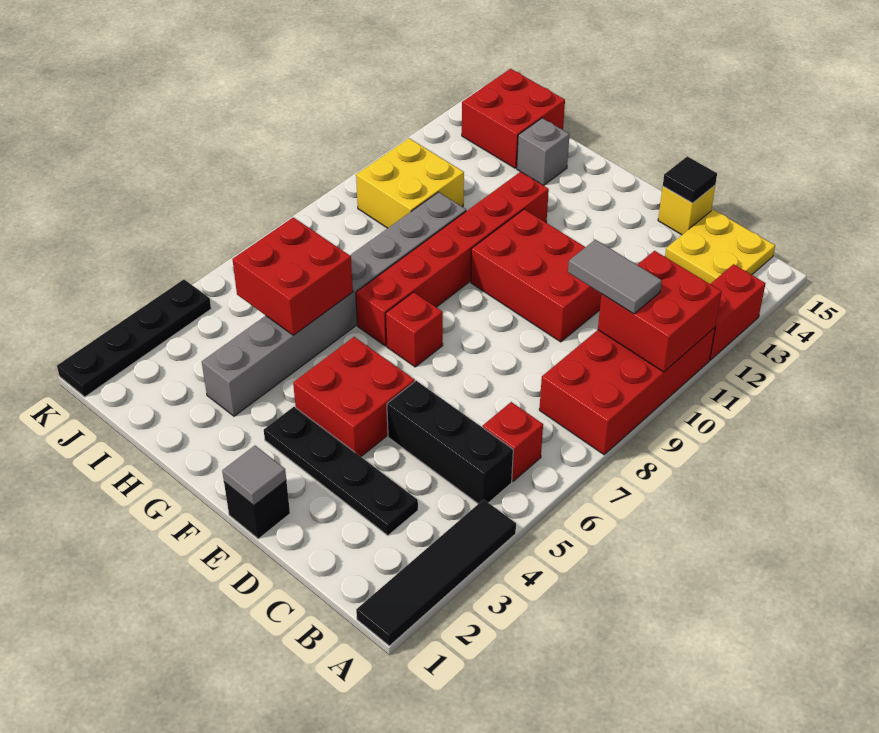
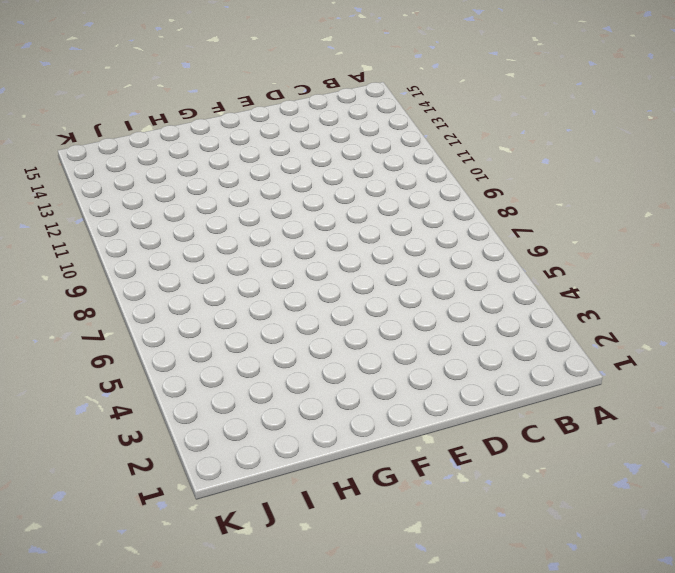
none -> black 1x4 tile [356,499,516,646]
none -> red 2x4 brick [539,328,715,455]
none -> red 1x2 brick [710,264,766,360]

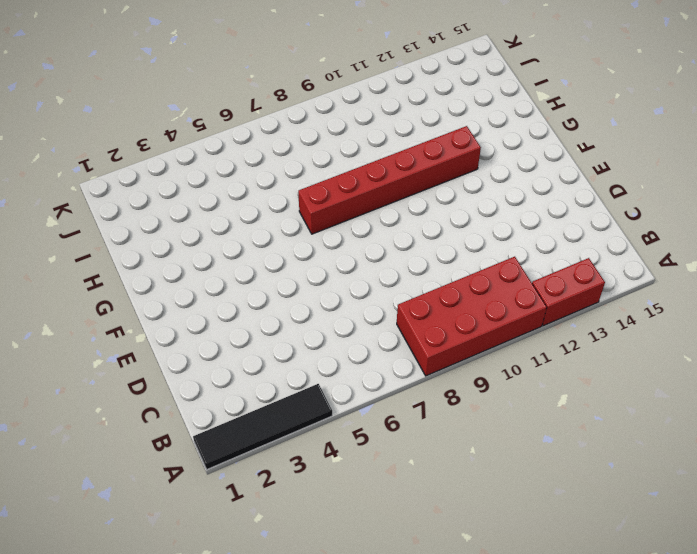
none -> black 1x3 brick [387,381,513,504]
none -> red 1x1 brick [483,402,543,481]
none -> yellow 2x2 plate [665,210,775,284]

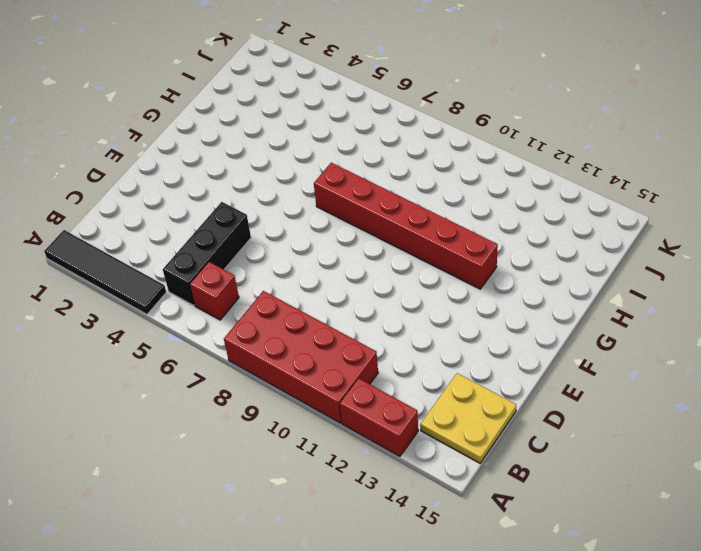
none -> black 1x4 plate [264,407,418,536]
none -> red 2x3 brick [471,209,601,342]
none -> yellow 1x1 brick [658,186,715,235]

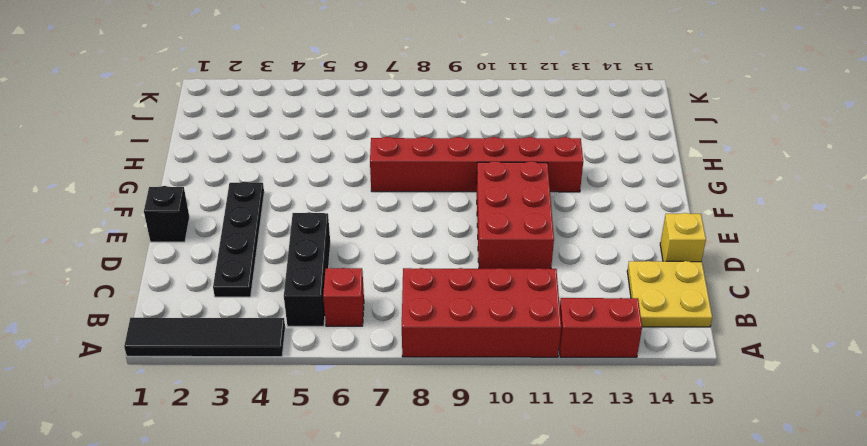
none -> red 2x2 brick [293,337,415,457]
none -> red 1x1 brick [386,292,443,367]
none -> grey 1x8 brick [202,192,466,416]

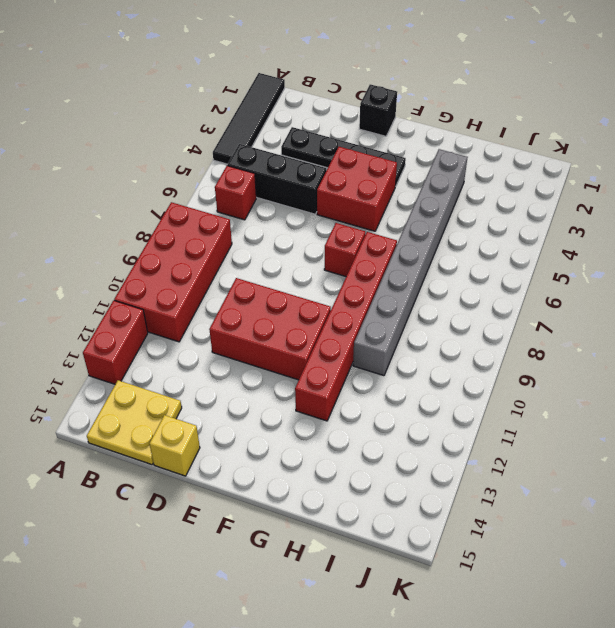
none -> grey 1x1 brick [517,118,570,185]
none -> yellow 2x2 brick [356,138,464,228]
none -> red 2x2 brick [462,69,565,168]

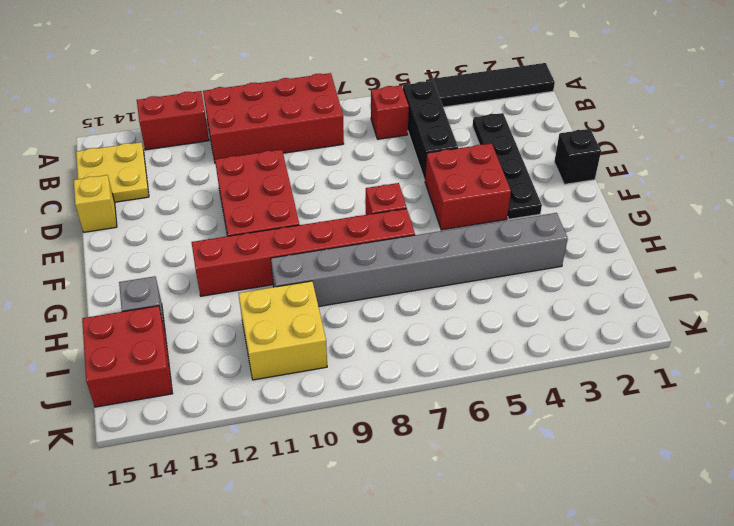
none -> black 1x4 plate [57,280,211,397]
none -> red 2x2 brick [598,251,722,372]
none -> black 1x1 tile [663,156,717,203]

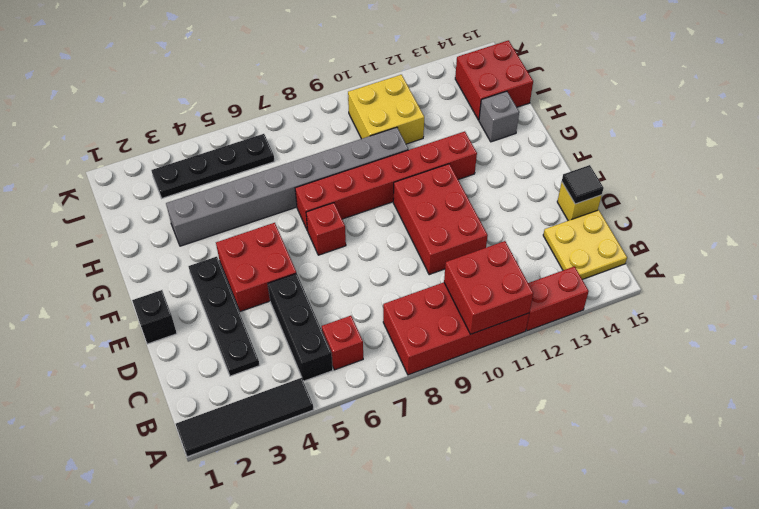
black 1x4 plate [151,134,274,198] -> black 1x4 plate moved to [57,280,211,397]
none -> grey 1x1 tile [222,446,286,505]
none -> red 2x2 brick [232,217,353,335]
none -> grey 1x2 tile [568,240,662,314]

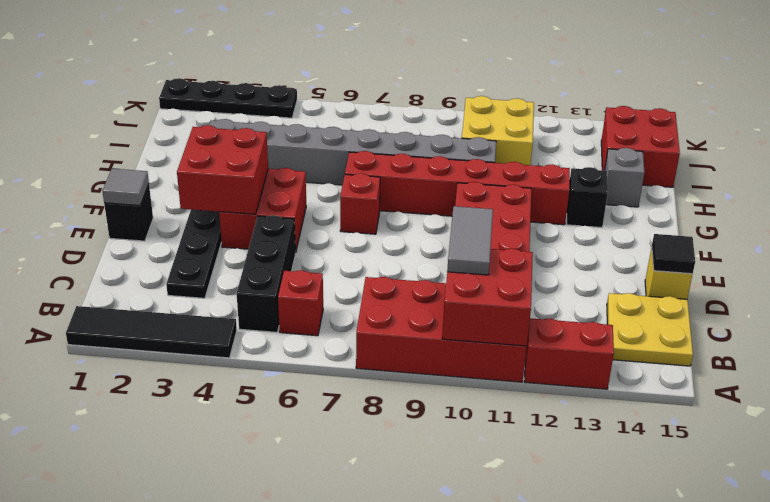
red 2x2 brick [177,125,268,214] -> red 2x2 brick moved to [232,217,353,335]
black 1x1 brick [567,167,608,228] -> none

